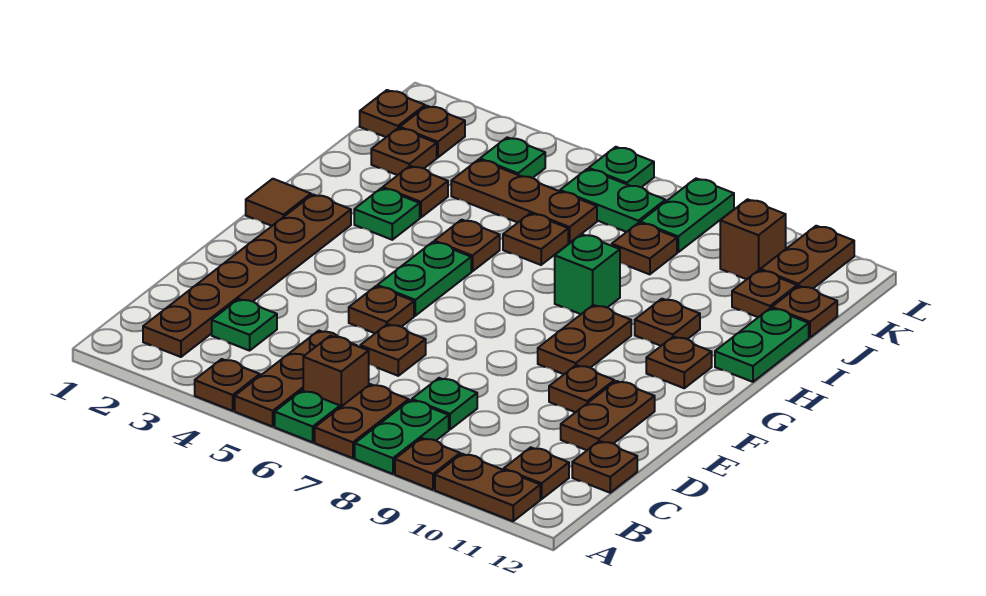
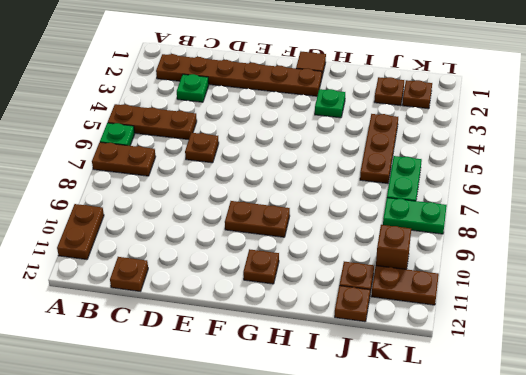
none -> brown 1x1 plate [195,359,260,411]
none -> green 1x2 plate [355,400,449,474]
none -> brown 1x1 plate [395,438,460,490]
none -> brown 1x1 brick [303,336,369,407]

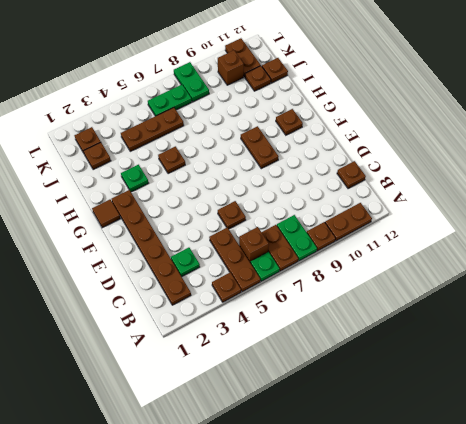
none -> brown 1x1 plate [504,447,569,499]
none -> green 1x1 plate [412,378,477,430]
none -> brown 1x2 plate [561,381,655,450]
none -> brown 1x1 plate [349,286,414,333]

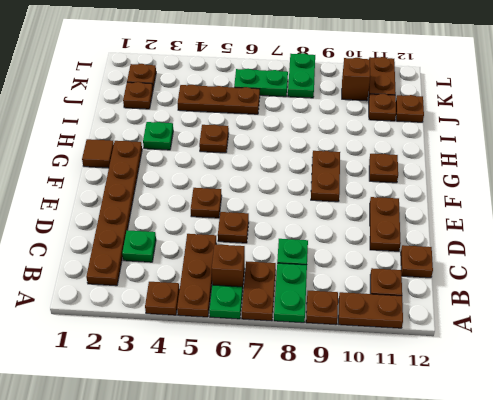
none -> brown 1x1 plate [549,365,614,412]
none -> green 1x2 plate [377,242,471,316]
none -> green 1x1 brick [555,234,620,314]
none -> brown 1x1 plate [635,299,700,346]

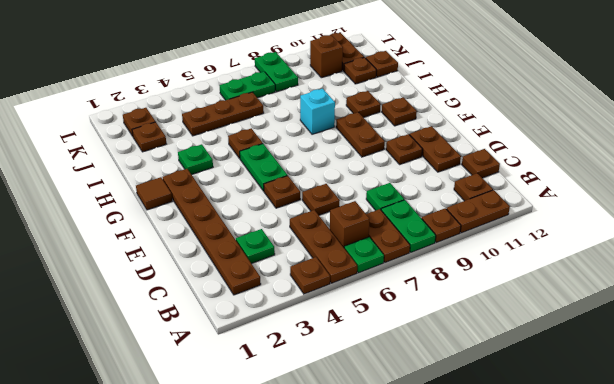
cyan 1x1 brick [300,89,335,134] -> green 1x1 brick [555,234,620,314]
none -> green 1x2 plate [715,308,809,382]
none -> brown 1x1 plate [383,166,448,218]
none -> brown 1x1 plate [503,213,568,265]
none -> brown 1x1 plate [612,223,677,274]

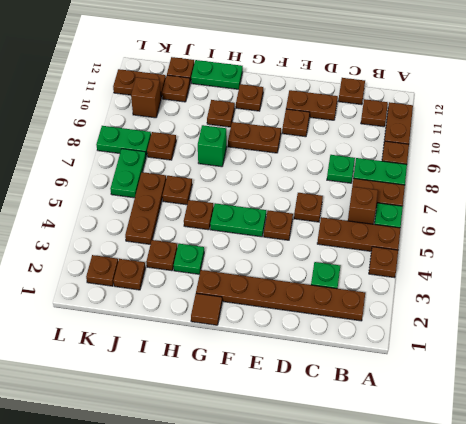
none -> brown 1x1 plate [360,90,425,137]
none -> green 1x1 plate [480,137,545,178]
none -> green 1x1 plate [589,147,654,187]

